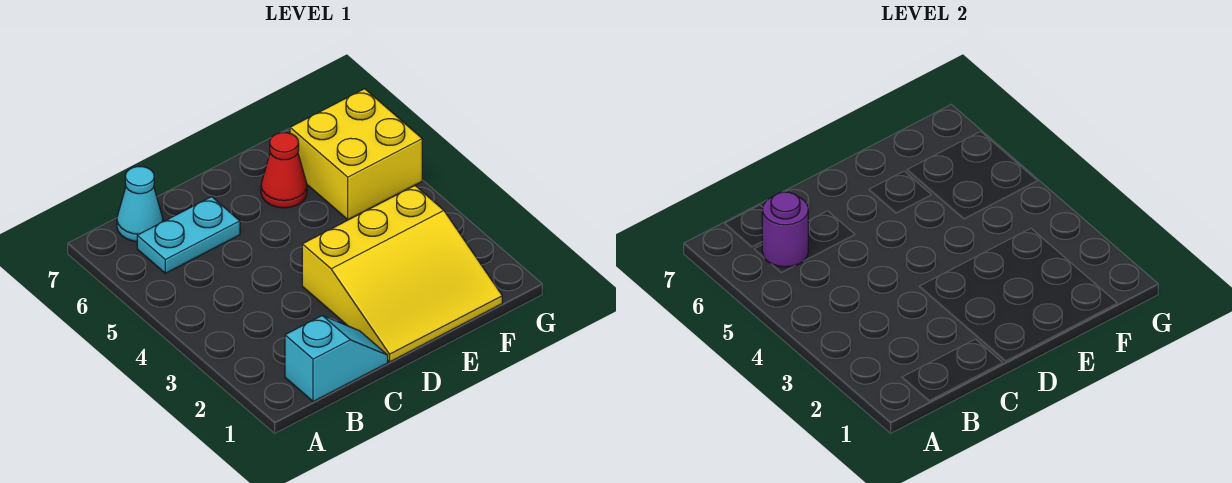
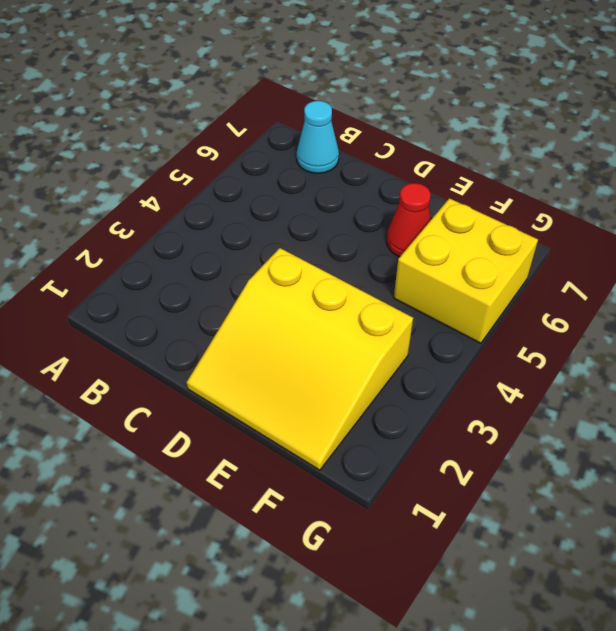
none -> cyan 1x2 slope [285,316,388,402]
none -> cyan 1x2 plate [137,197,240,273]

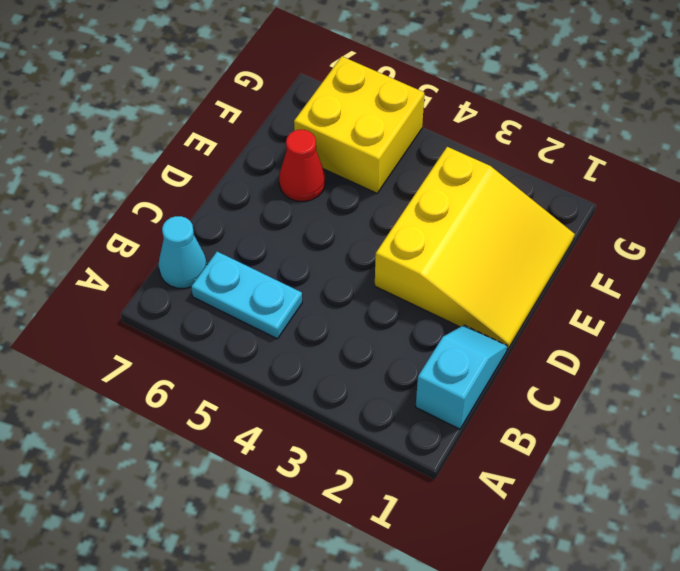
cyan 1x2 plate [191,252,302,339] -> cyan 1x2 plate turned to [137,197,240,273]
none -> purple 1x1 round brick [762,192,808,267]

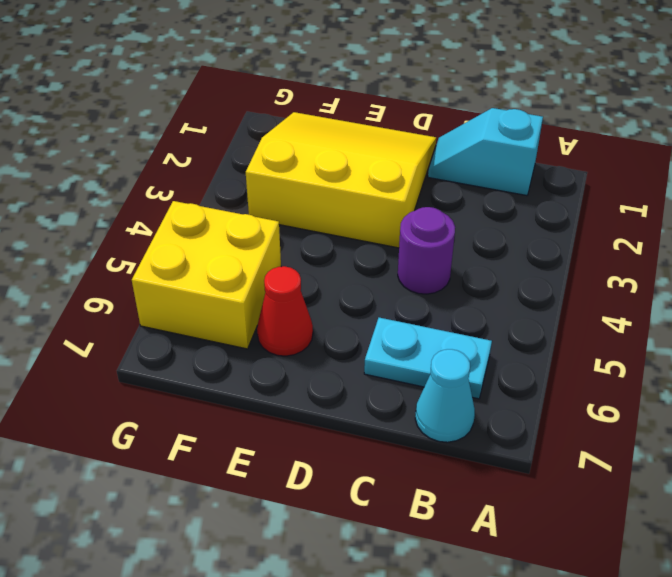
purple 1x1 round brick [398,207,455,294] -> purple 1x1 round brick moved to [762,192,808,267]

